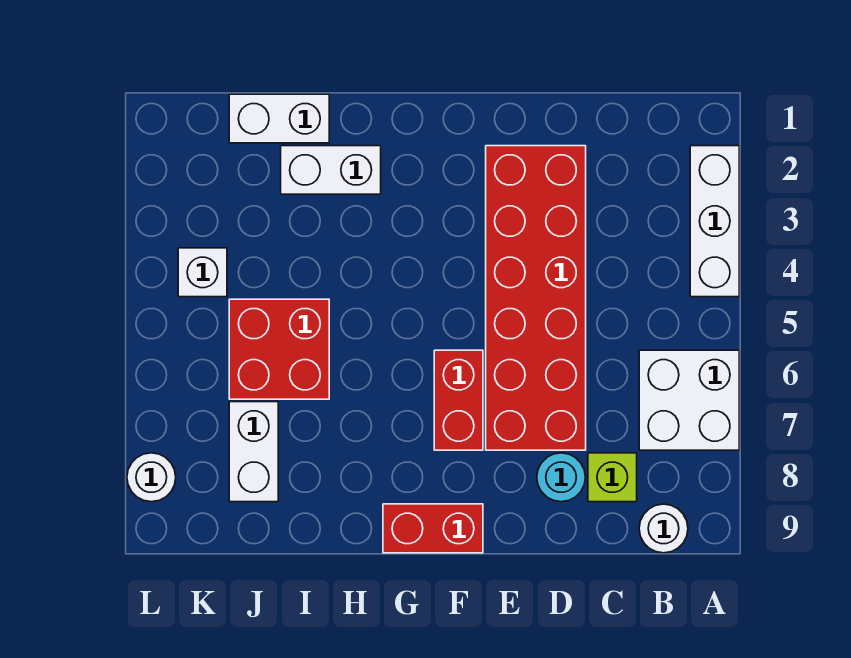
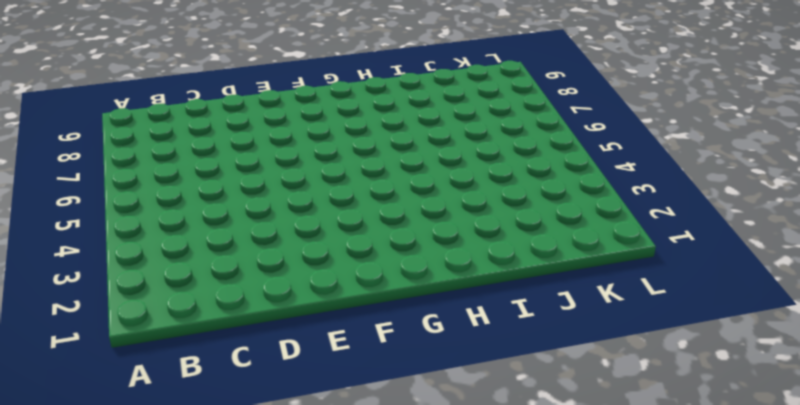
none -> white 1x3 brick [690,146,739,297]
none -> white 2x2 brick [639,350,739,450]
none -> white 1x1 round brick [639,504,688,553]

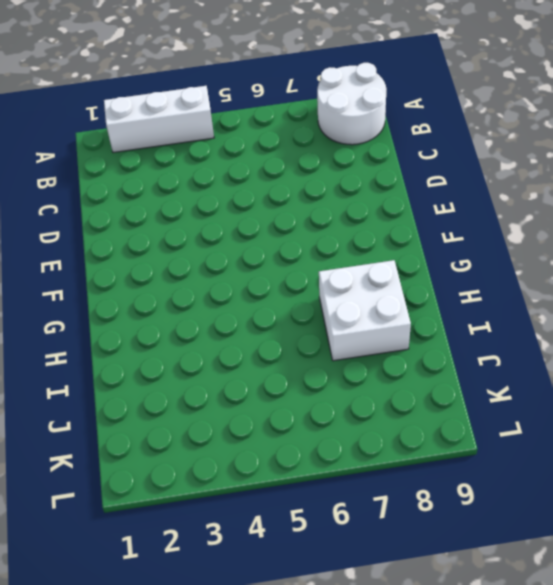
white 2x2 round brick [317,63,386,145] -> white 1x1 round brick [639,504,688,553]
white 2x2 brick [319,260,411,361] -> white 2x2 brick moved to [639,350,739,450]
none -> lime 1x1 brick [588,453,637,502]
none -> red 2x6 brick [486,146,586,450]
none -> cyan 1x1 round brick [537,453,585,502]

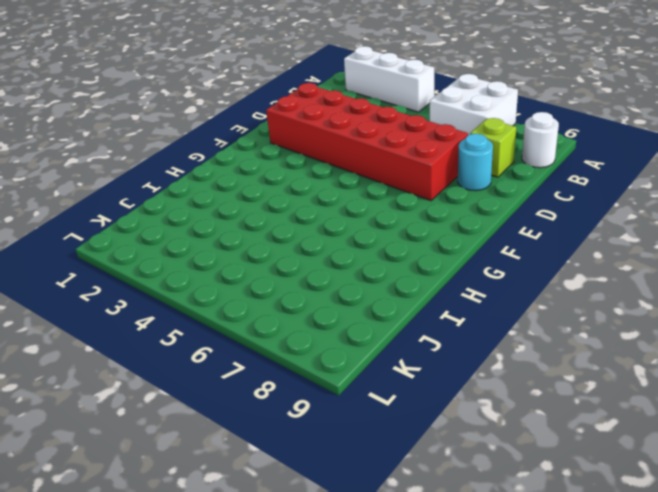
none -> red 1x2 brick [434,350,483,450]
none -> red 1x2 brick [383,504,483,553]
none -> white 1x2 brick [281,146,381,194]

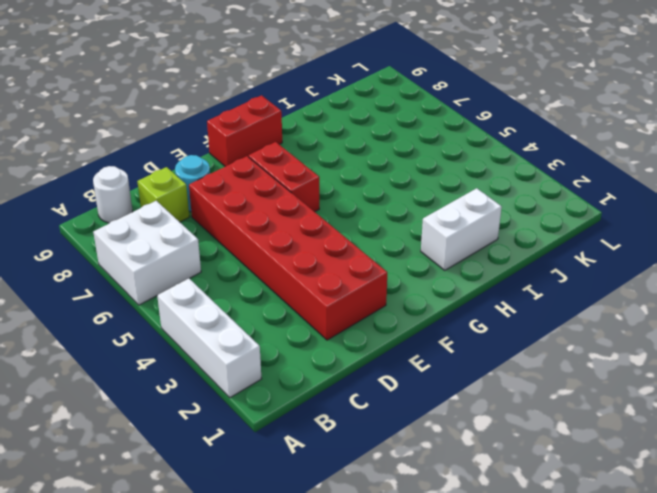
none -> white 1x2 brick [229,94,329,143]
none -> red 2x2 brick [229,299,329,399]
none -> white 1x2 brick [229,402,278,502]

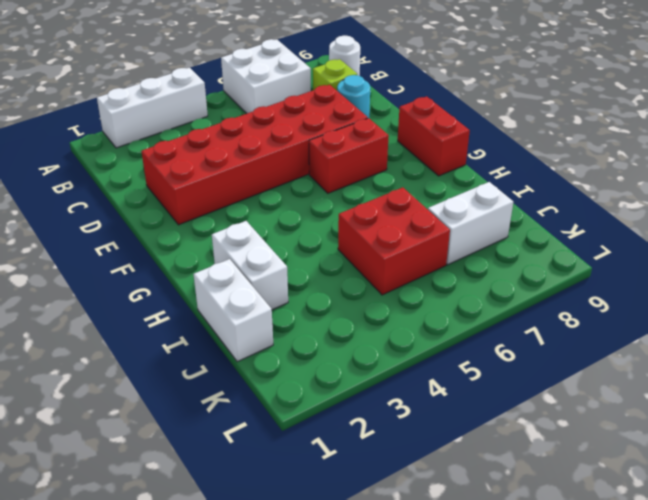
none -> white 1x1 brick [178,248,227,297]
none -> white 1x1 round brick [127,453,176,502]

